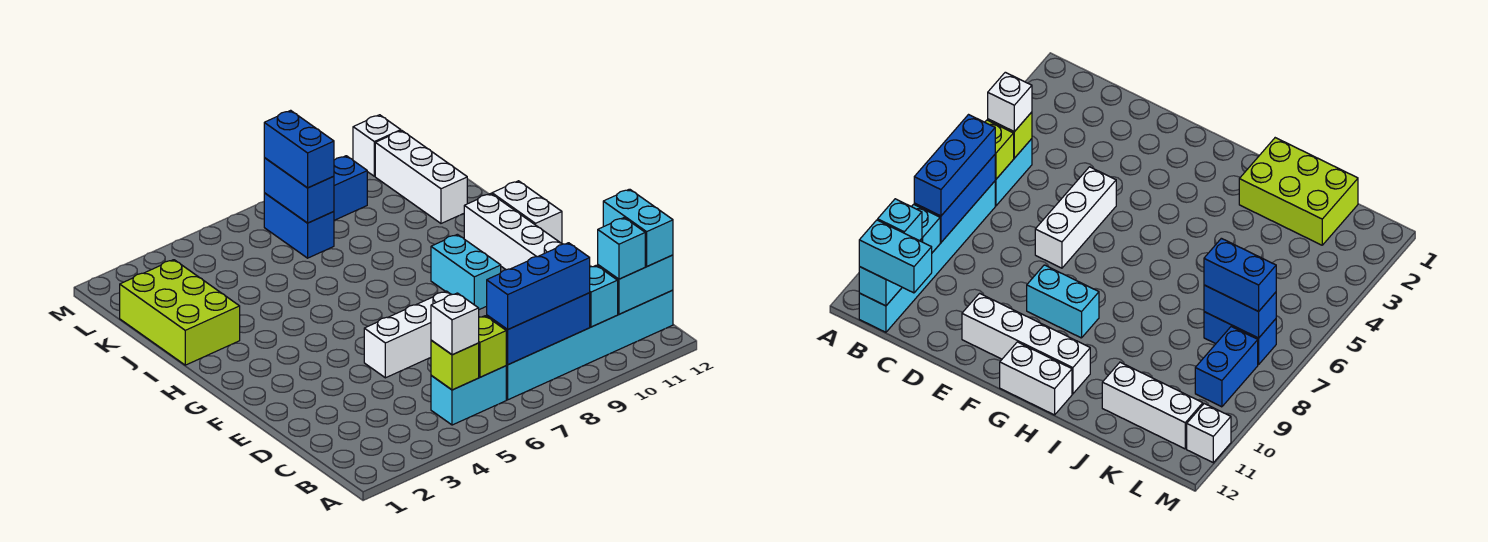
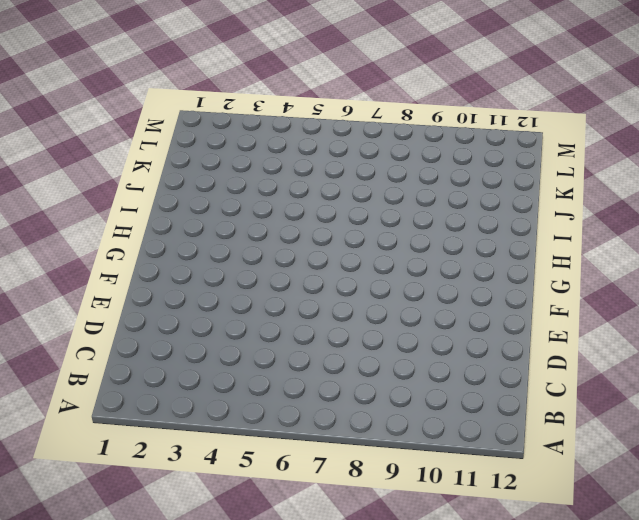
none -> cyan 1x2 brick [431,366,506,425]
none -> cyan 1x6 brick [506,290,673,400]
none -> white 1x3 brick [364,291,452,378]

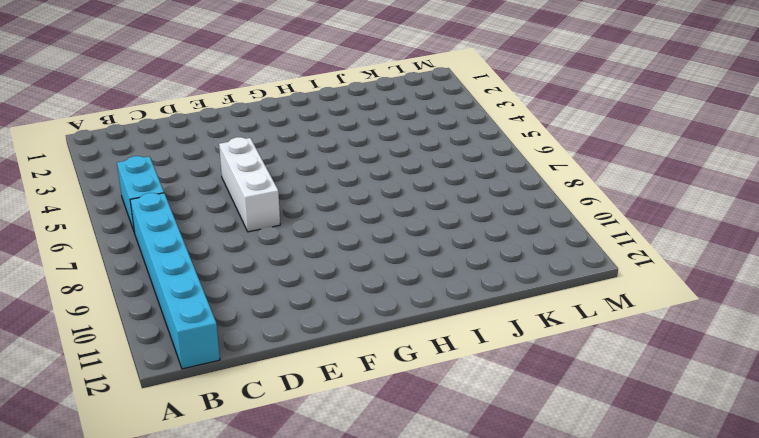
none -> white 1x4 brick [464,194,562,270]
none -> cyan 1x2 brick [431,234,501,310]
none -> white 1x2 brick [492,181,562,243]

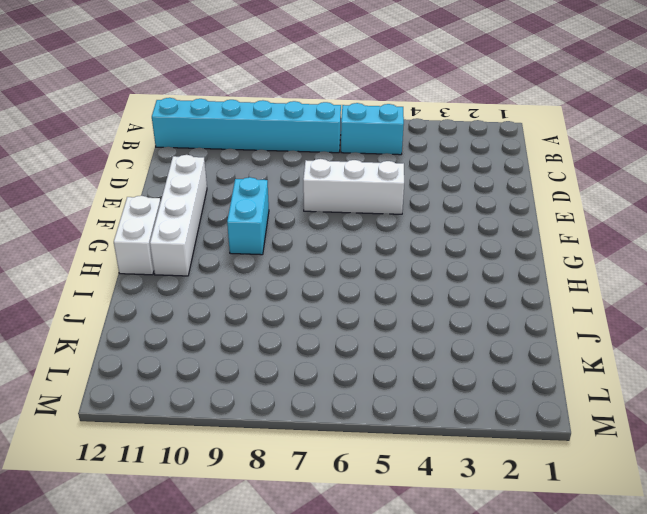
none -> lime 2x3 brick [120,260,240,365]
none -> white 1x3 brick [375,131,467,223]
none -> blue 1x2 brick [264,193,334,258]

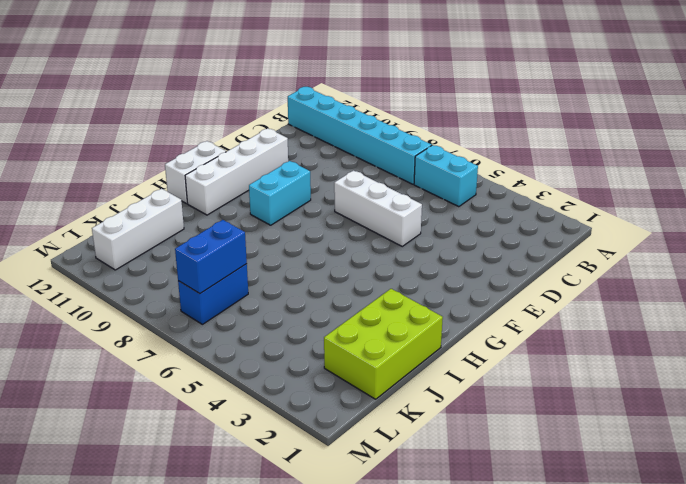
none -> blue 1x2 brick [334,156,367,220]
none -> white 1x1 brick [353,115,401,176]
none -> lime 1x1 brick [431,340,479,390]

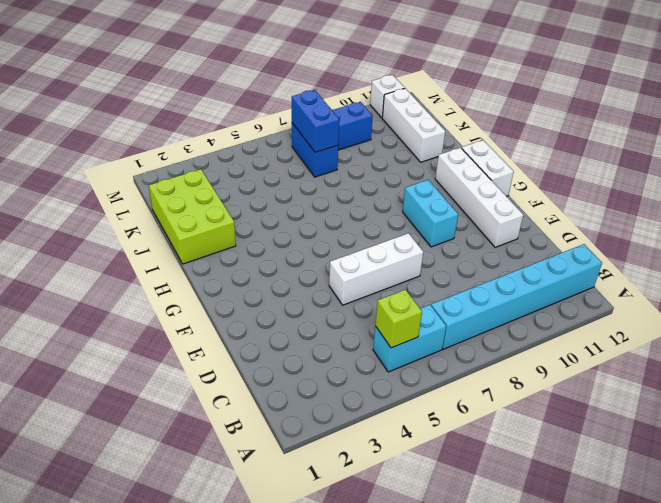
none -> lime 1x1 brick [479,316,506,377]
none -> blue 1x3 brick [487,293,590,365]
none -> cyan 1x1 brick [590,265,618,327]

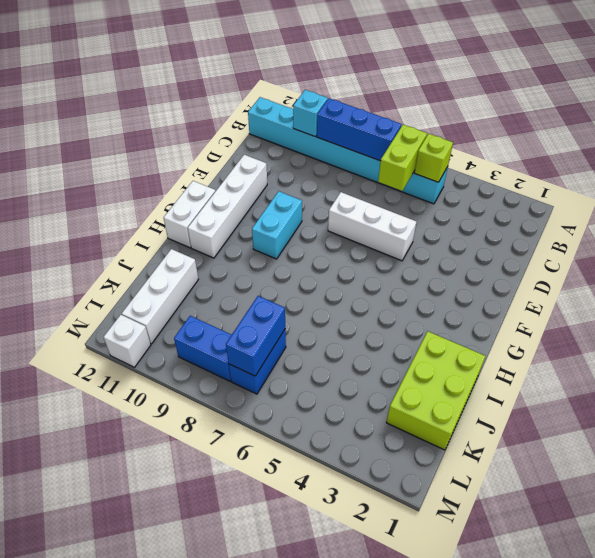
lime 1x2 brick [378,125,427,191] -> lime 1x1 brick [479,316,506,377]
none -> cyan 1x2 brick [598,255,673,314]
none -> white 1x1 brick [431,293,479,355]
none -> blue 1x3 brick [487,243,590,329]

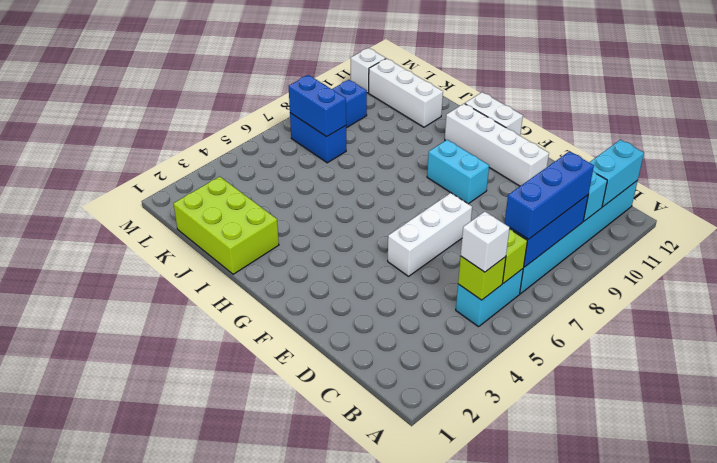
none -> cyan 1x1 brick [598,218,645,279]
none -> cyan 1x2 brick [603,189,673,266]
none -> blue 1x2 brick [264,110,334,188]

